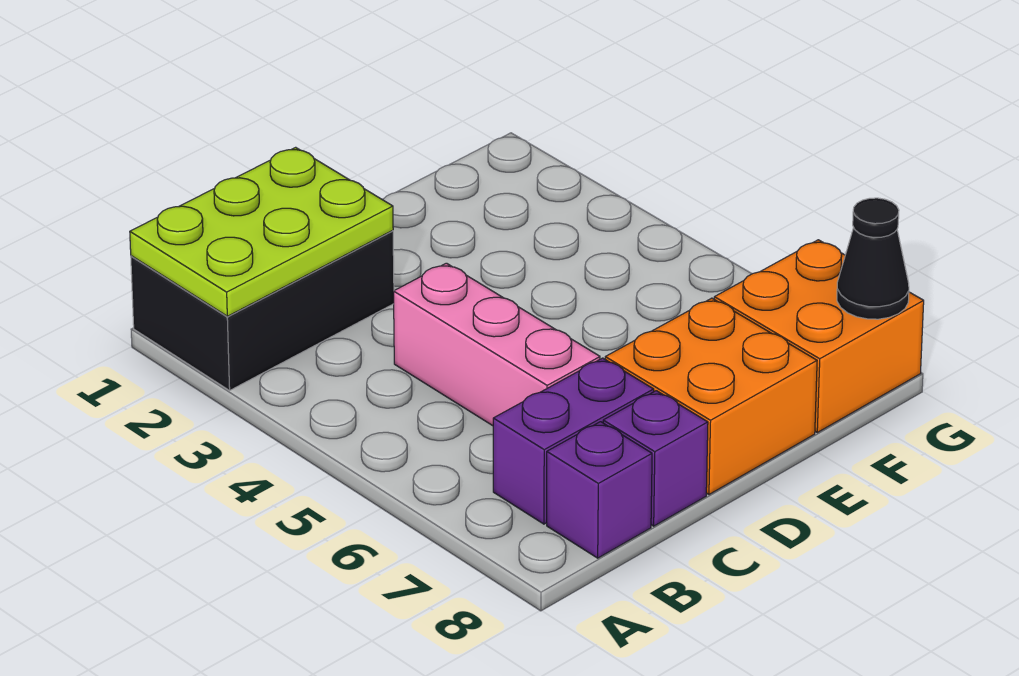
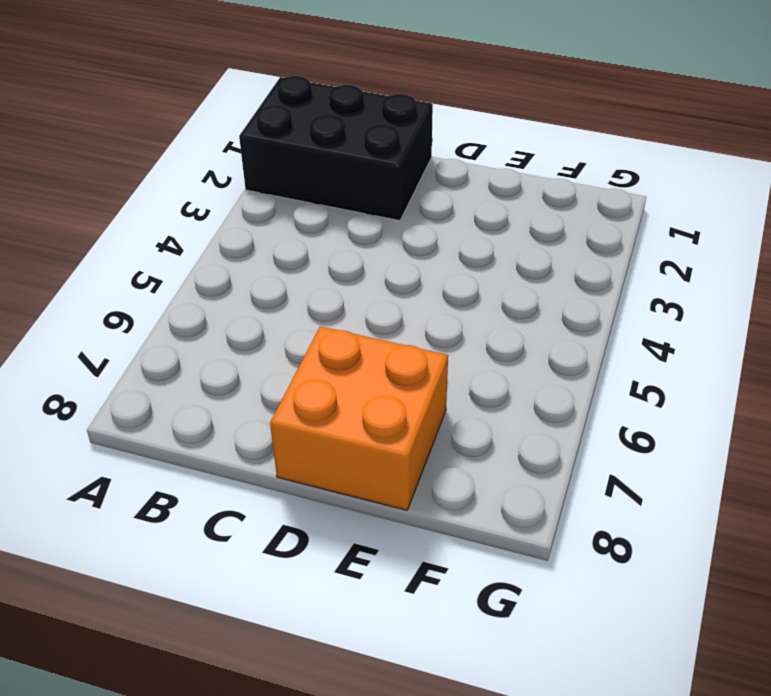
none -> purple 1x2 brick [493,358,654,524]
none -> purple 1x1 brick [547,422,652,558]

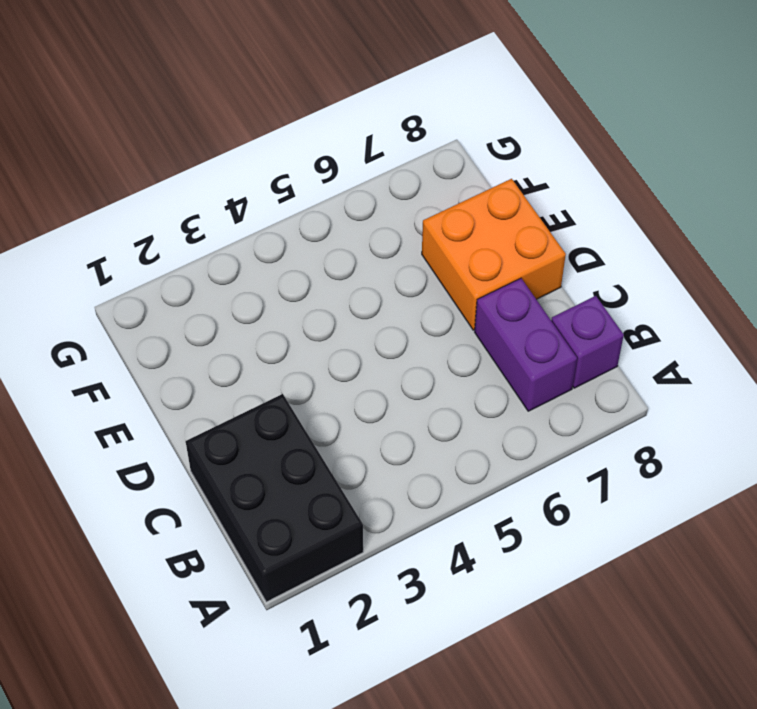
none -> pink 1x3 brick [393,263,600,426]
none -> purple 1x1 brick [603,391,708,526]

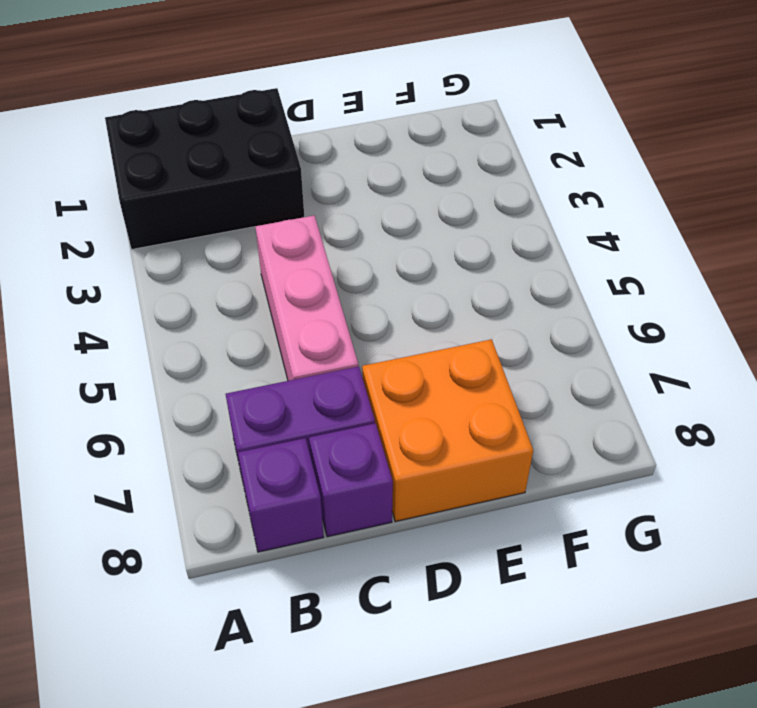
none -> orange 2x2 brick [714,240,924,432]
none -> lime 2x3 plate [130,147,393,316]

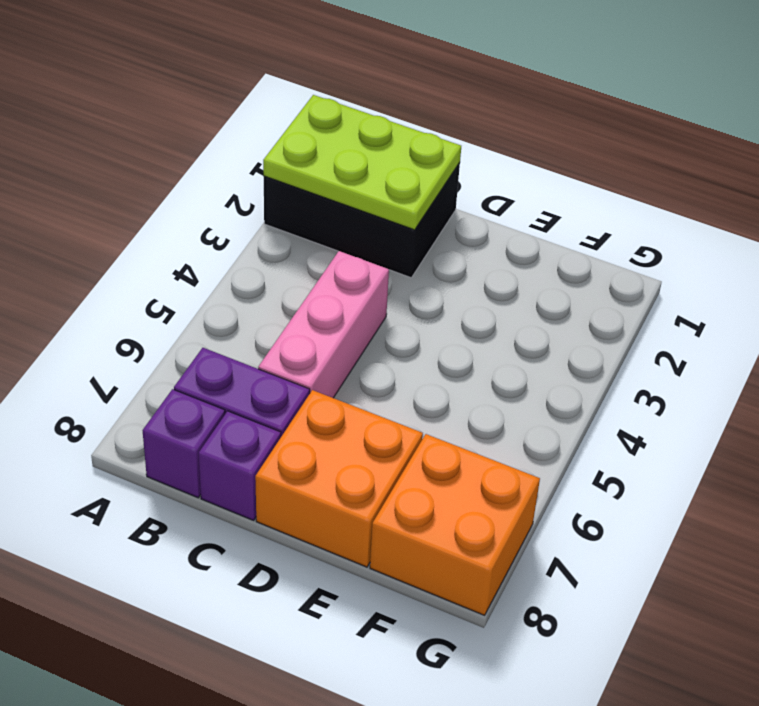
none -> black 1x1 cone [837,198,909,319]

